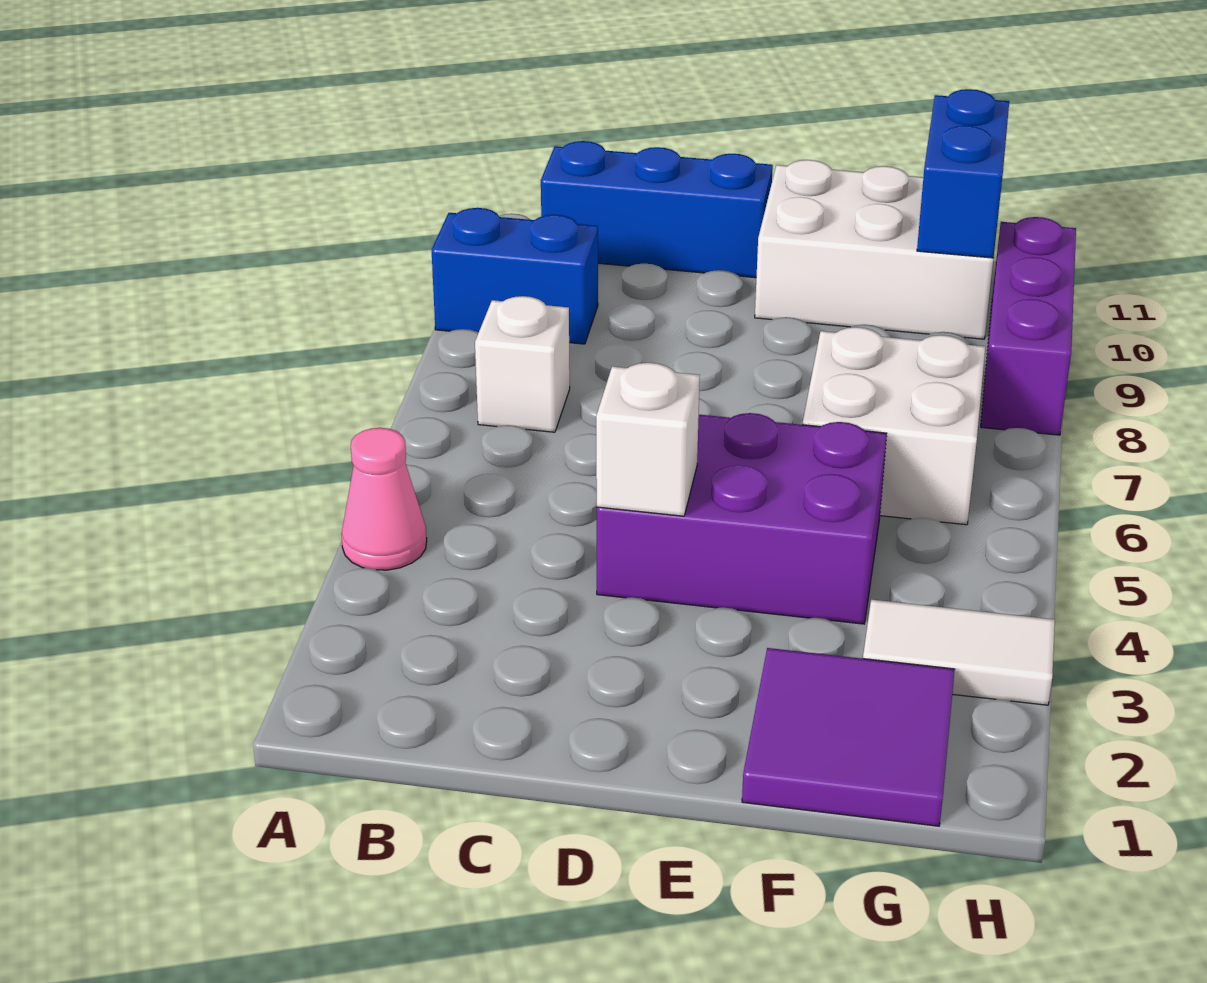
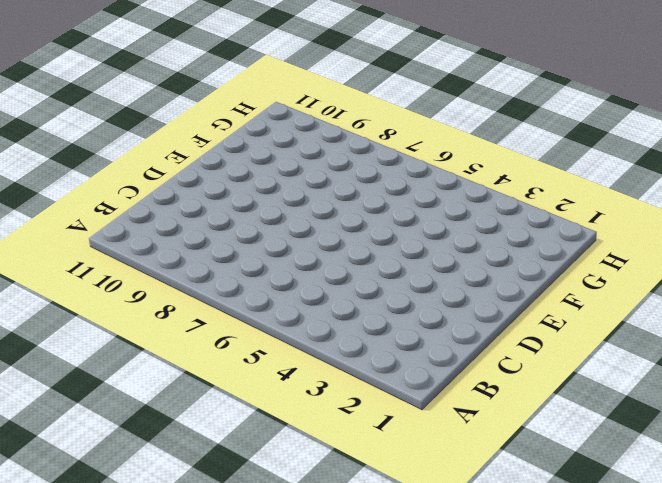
none -> pink 1x1 cone [341,428,427,570]
none -> blue 1x2 brick [431,208,598,344]
none -> white 1x1 brick [475,296,570,432]

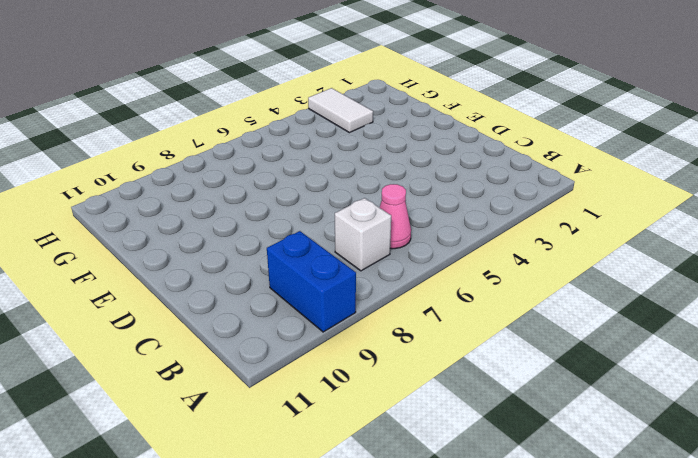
pink 1x1 cone [380,184,411,249] -> pink 1x1 cone moved to [341,428,427,570]
none -> blue 1x3 brick [541,141,773,278]
none -> purple 2x3 brick [597,413,887,624]
none -> white 2x3 brick [755,160,993,339]

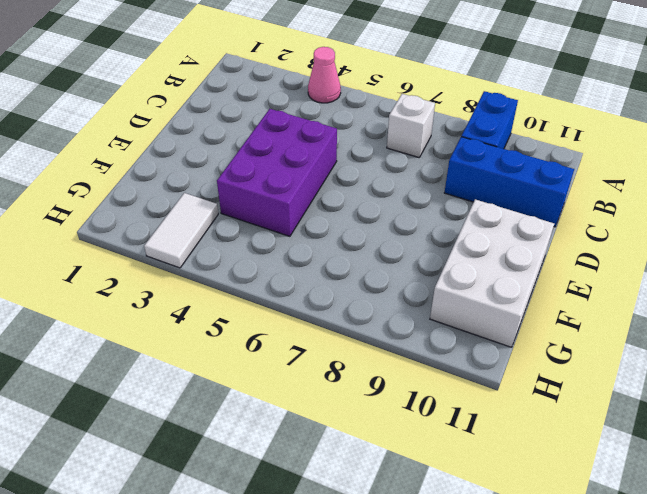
blue 1x3 brick [444,137,574,227] -> blue 1x3 brick turned to [541,141,773,278]
none -> purple 2x2 tile [742,648,955,826]
none -> white 2x2 brick [802,327,985,525]
none -> purple 1x3 brick [981,217,1076,435]

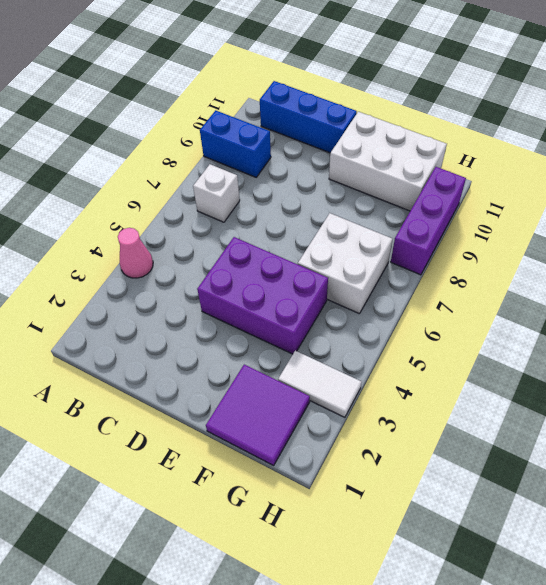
none -> white 1x1 brick [596,363,700,516]
none -> blue 1x2 brick [917,89,1009,258]

